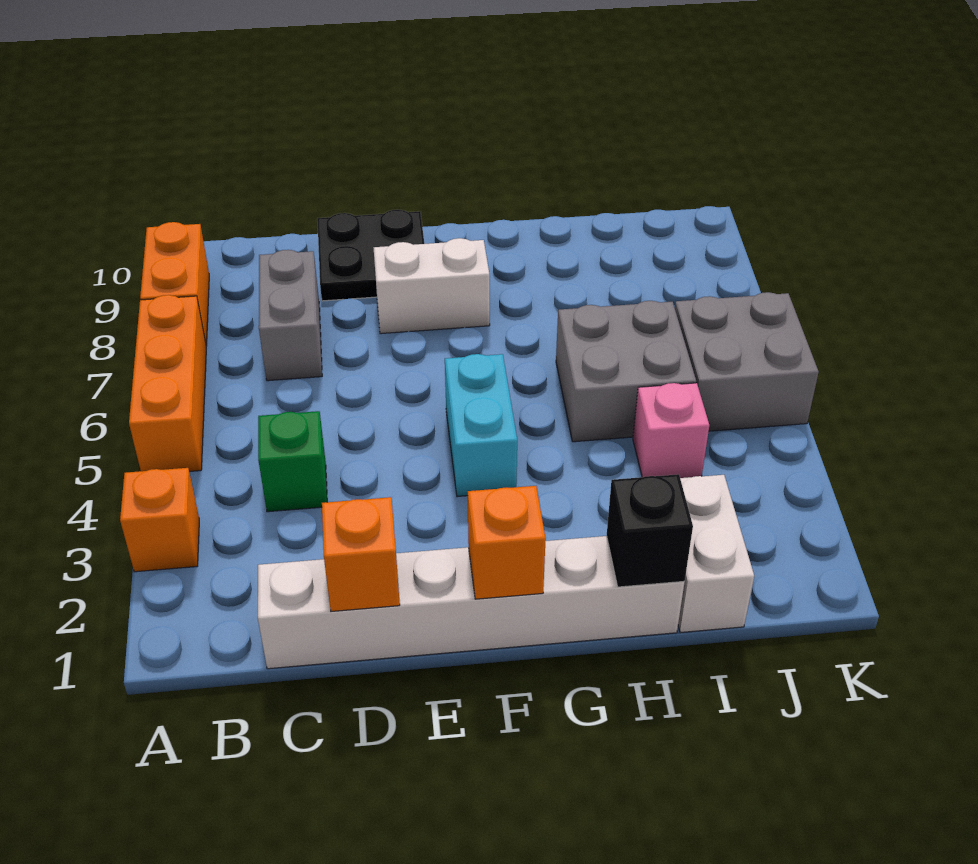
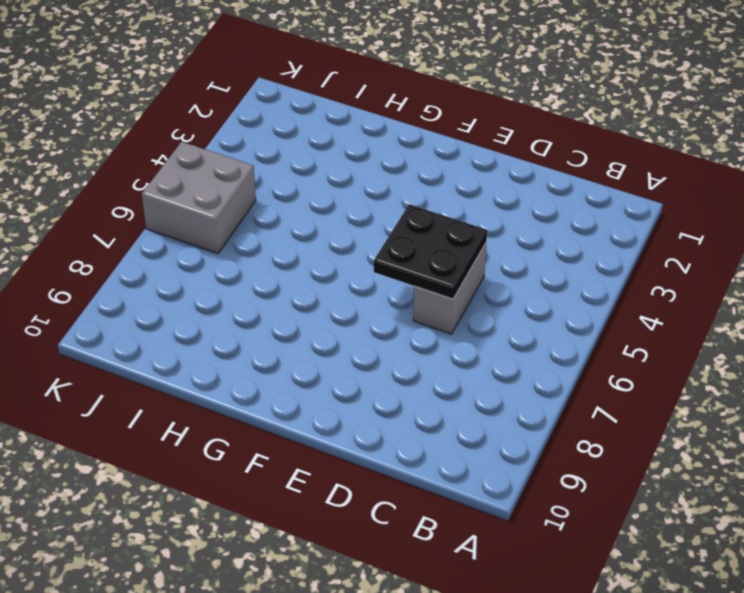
grey 1x2 brick [413,242,487,334] -> grey 1x2 brick moved to [259,250,322,381]
black 2x2 plate [374,204,487,299] -> black 2x2 plate moved to [317,210,424,301]
none -> orange 1x1 brick [120,468,199,572]
none -> orange 1x3 brick [129,295,206,471]
none -> orange 1x2 brick [140,222,209,346]

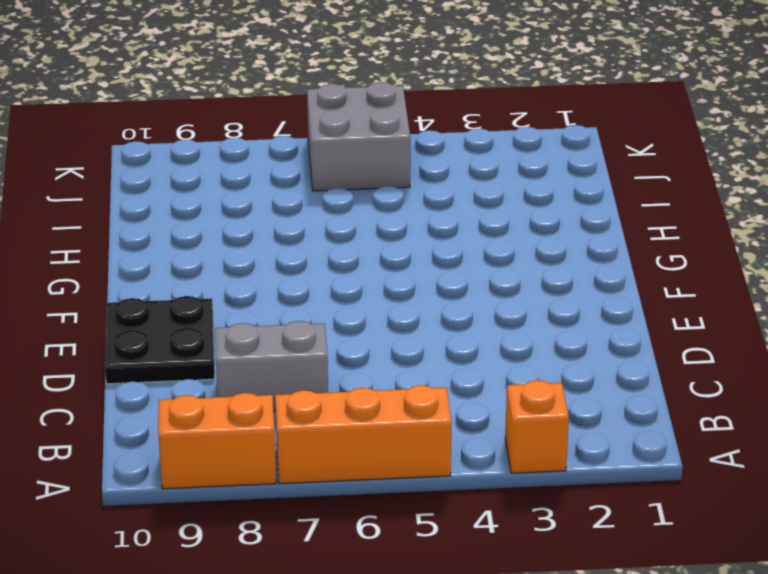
none -> white 1x6 brick [258,536,684,669]
none -> green 1x1 brick [258,411,327,512]
none -> white 1x2 brick [374,238,490,334]

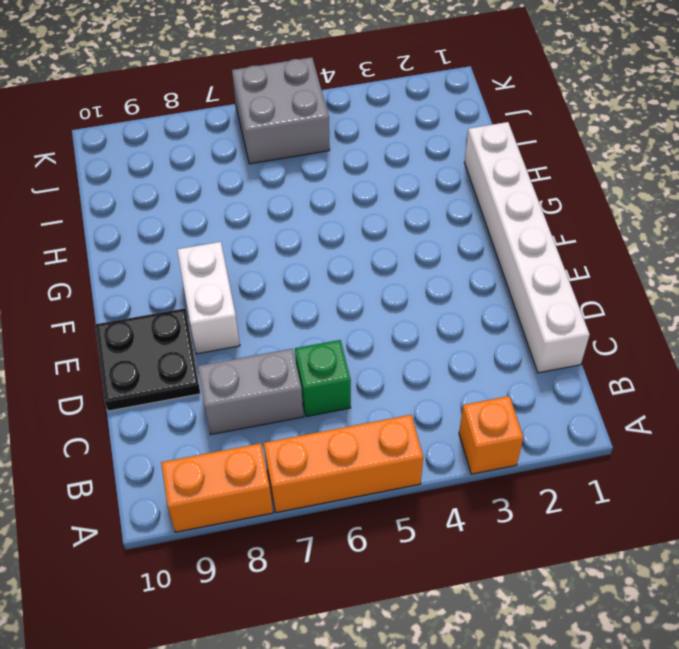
green 1x1 brick [295,340,351,417] -> green 1x1 brick moved to [258,411,327,512]
none -> cyan 1x2 brick [445,354,517,497]
none -> grey 2x2 brick [556,301,696,442]
none -> white 1x2 brick [678,475,754,633]

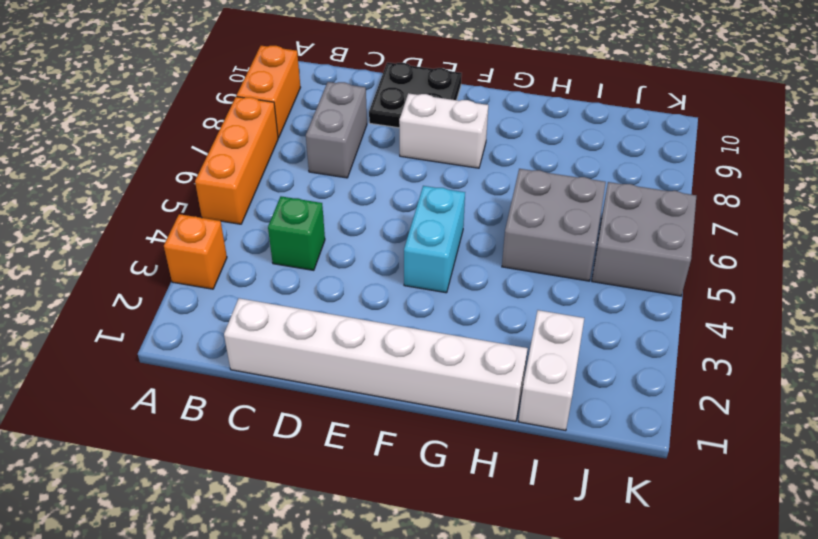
none -> pink 1x1 brick [633,383,709,478]
none -> orange 1x1 brick [322,497,400,611]
none -> orange 1x1 brick [468,486,546,599]

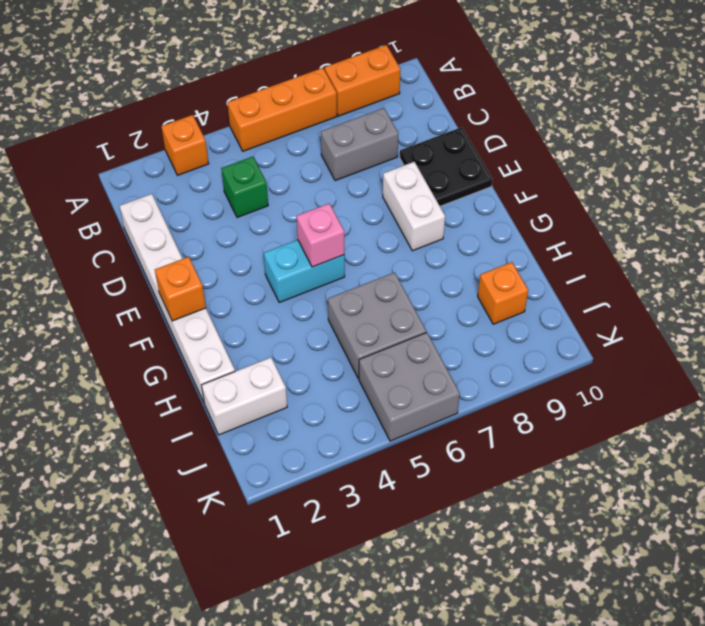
pink 1x1 brick [297,203,344,267] -> pink 1x1 brick moved to [633,383,709,478]
orange 1x1 brick [478,262,528,324] -> orange 1x1 brick moved to [322,497,400,611]
none -> black 1x1 brick [607,474,693,587]

